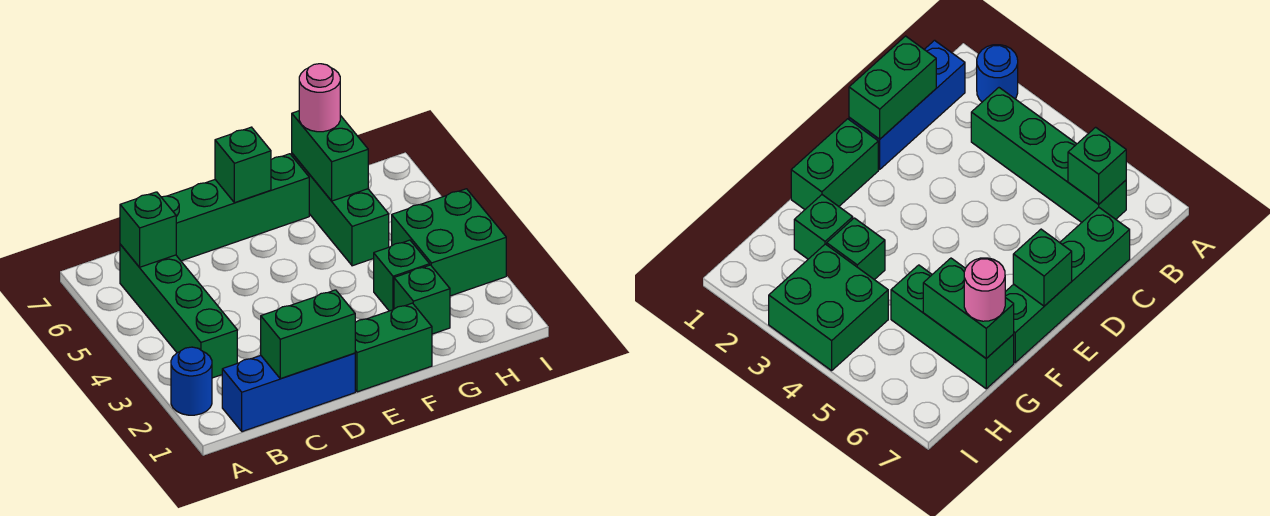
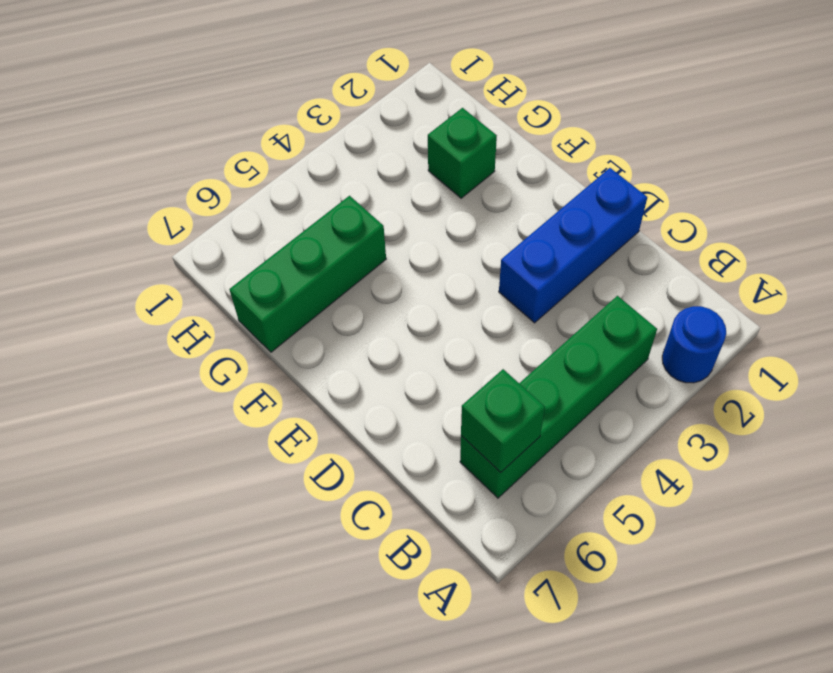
blue 1x3 brick [499,168,647,323] -> blue 1x3 brick turned to [222,353,355,432]
none -> green 1x4 brick [161,154,309,261]
none -> green 1x2 brick [355,303,432,392]
none -> green 1x1 brick [374,240,430,311]

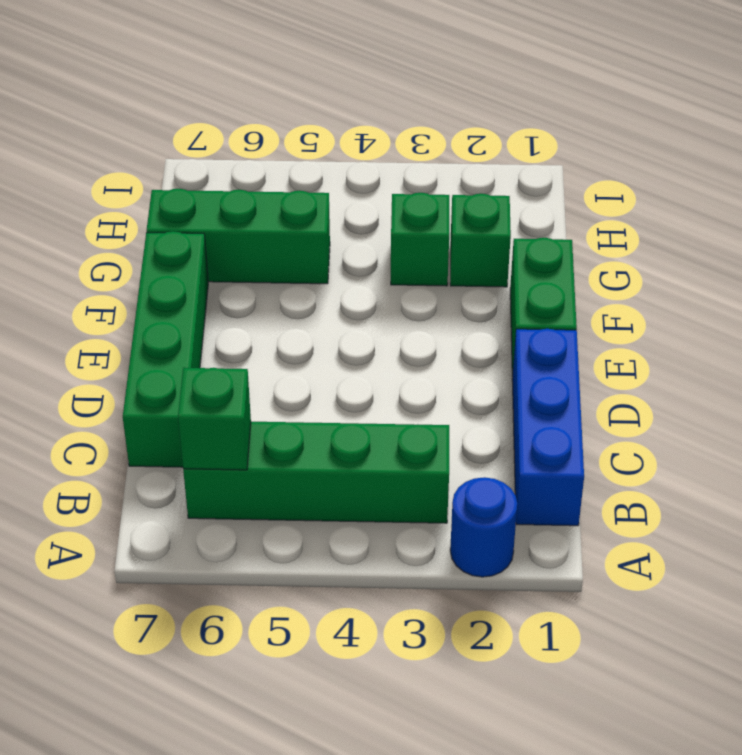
none -> green 2x2 brick [392,189,506,296]
none -> green 1x2 brick [261,290,355,379]
none -> green 1x1 brick [215,127,271,203]

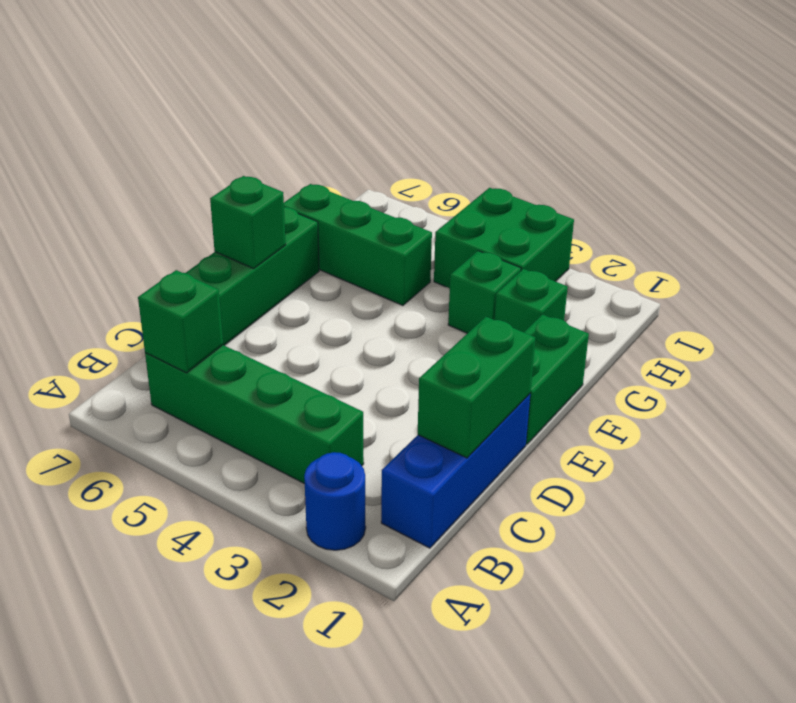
none -> green 1x2 brick [292,111,368,201]
none -> pink 1x1 round brick [299,64,340,132]

